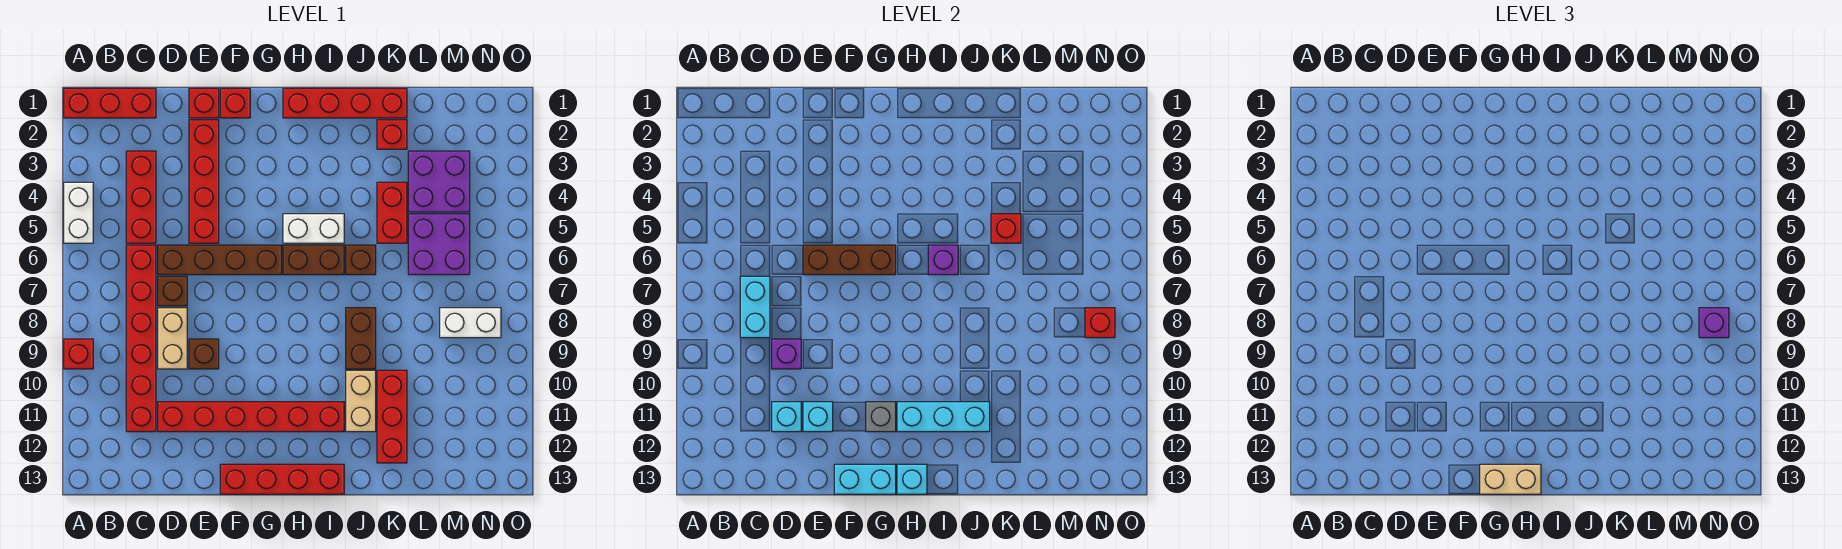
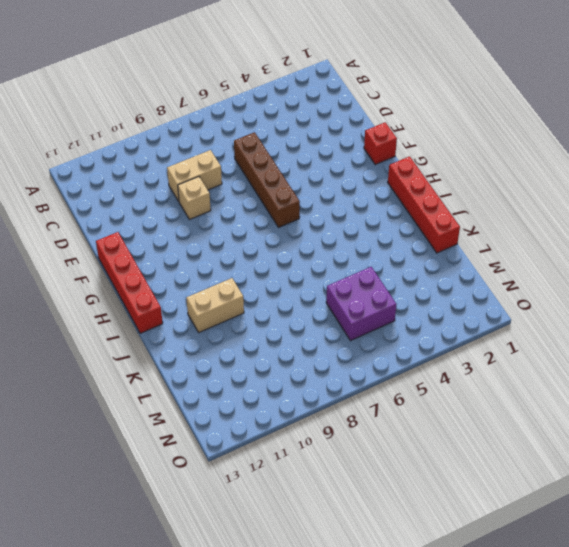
tan 1x1 brick [178,177,211,220] -> brown 1x1 brick [189,339,219,369]
none -> red 1x3 brick [64,88,156,118]
none -> white 1x2 brick [64,182,93,243]
none -> red 1x1 brick [64,339,93,369]
none -> red 1x3 brick [126,151,156,243]

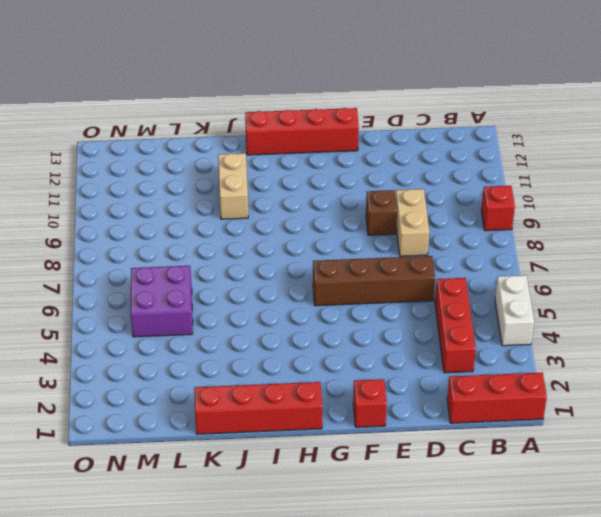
none -> red 1x6 brick [126,245,156,432]
none -> brown 1x1 brick [158,276,187,306]
none -> red 1x6 brick [158,402,344,432]
none -> red 1x1 brick [189,88,219,118]

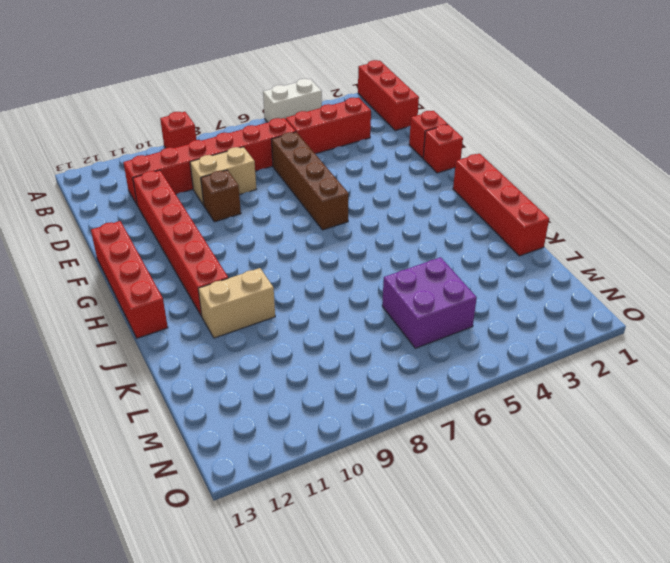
none -> brown 1x1 brick [158,276,187,306]
none -> red 1x4 brick [189,120,219,243]
none -> white 1x2 brick [283,214,344,243]
none -> brown 1x2 brick [283,245,344,275]

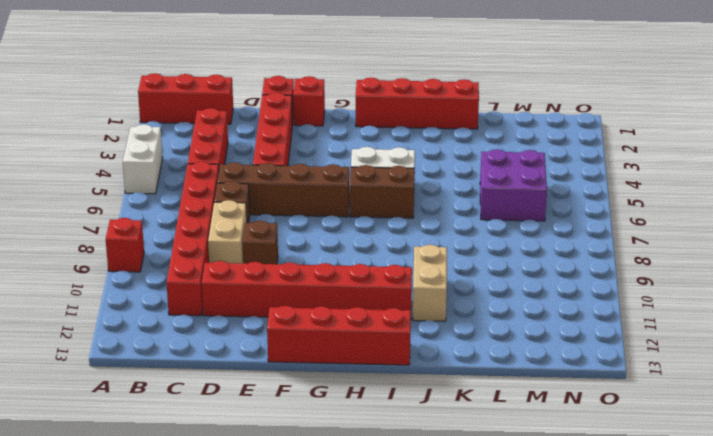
none -> brown 1x1 brick [346,245,376,275]
none -> brown 1x2 brick [346,308,376,369]
none -> red 1x1 brick [377,120,407,149]
none -> red 1x2 brick [377,182,407,243]

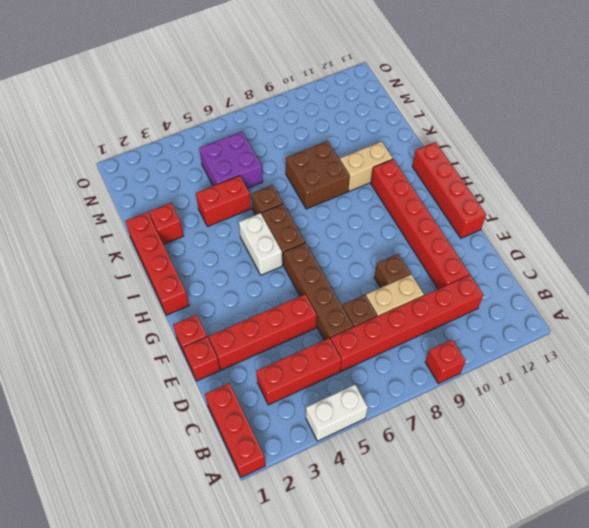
brown 2x2 brick [286,141,350,209] -> brown 1x2 brick [346,308,376,369]
none -> red 1x3 brick [377,370,407,463]
none -> purple 2x2 brick [408,151,470,212]
none -> white 1x2 brick [440,308,501,338]
none -> cyan 1x2 brick [740,276,770,338]

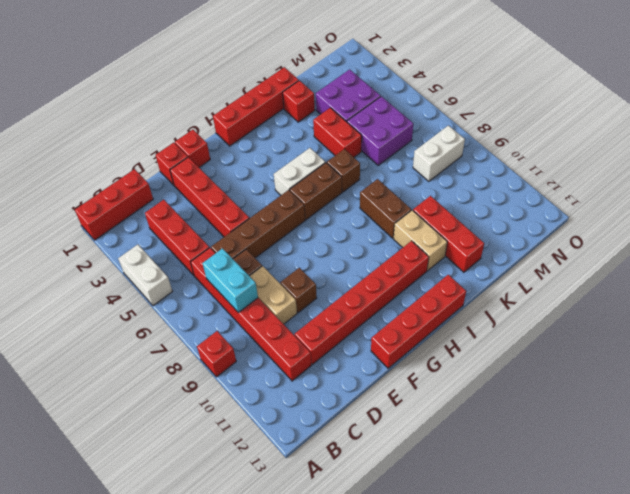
none -> purple 1x1 brick [772,339,801,369]
none -> cyan 1x1 brick [772,402,801,432]
none -> brown 1x3 brick [803,245,896,275]
none -> cyan 1x1 brick [803,402,833,432]

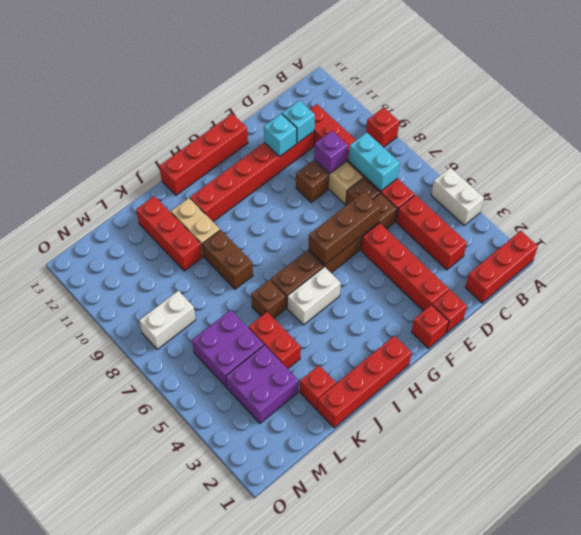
none -> cyan 1x2 brick [834,464,896,494]
none -> grey 1x1 brick [866,402,896,432]
none -> cyan 1x3 brick [897,402,990,432]
none -> cyan 1x1 brick [897,464,927,494]

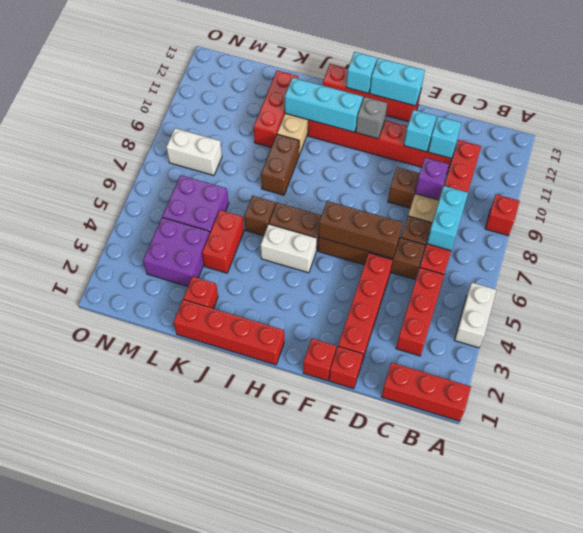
none -> purple 1x1 brick [928,245,958,275]
none -> red 1x1 brick [991,214,1021,243]
none -> red 1x1 brick [1085,308,1115,338]
none -> tan 1x2 brick [1480,464,1541,494]

